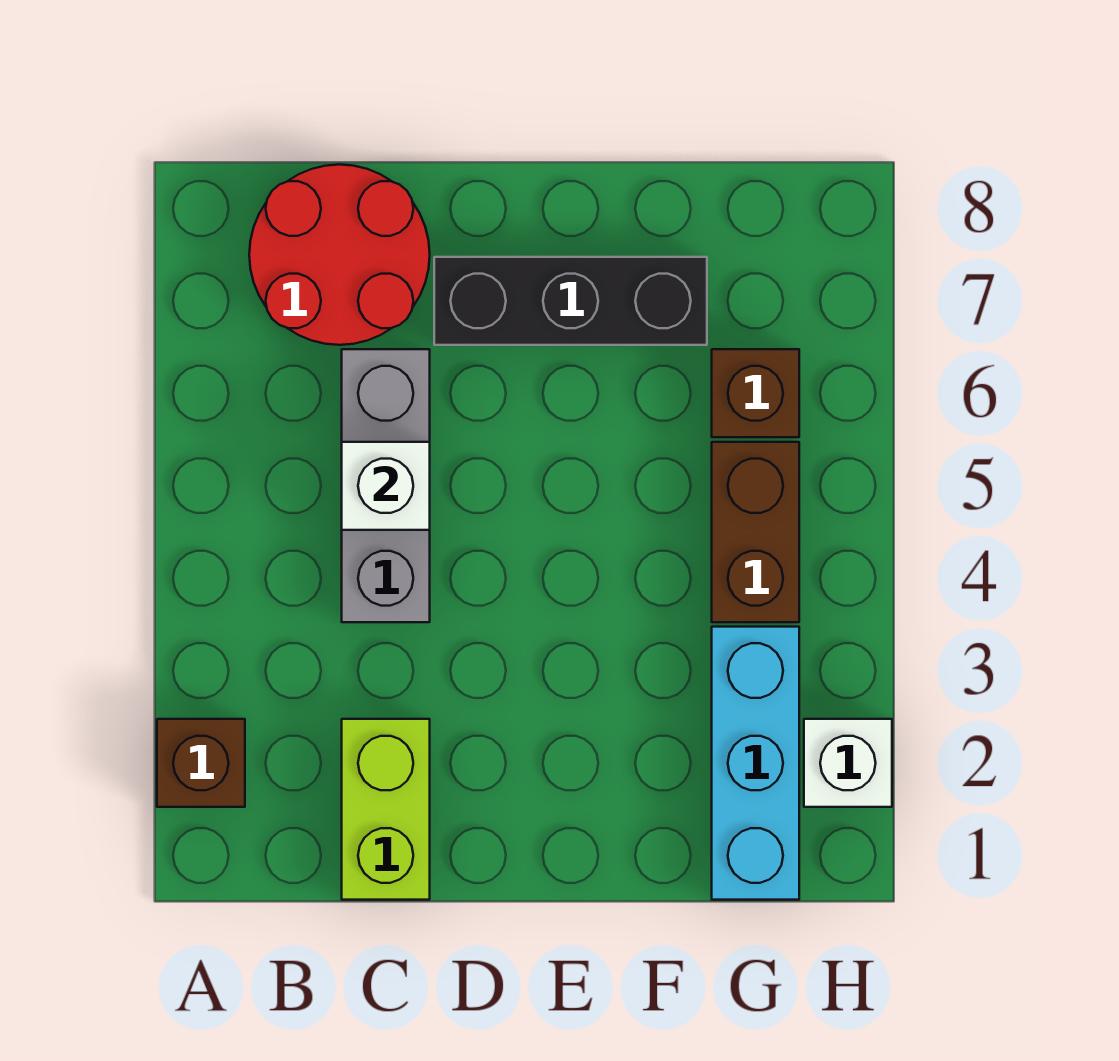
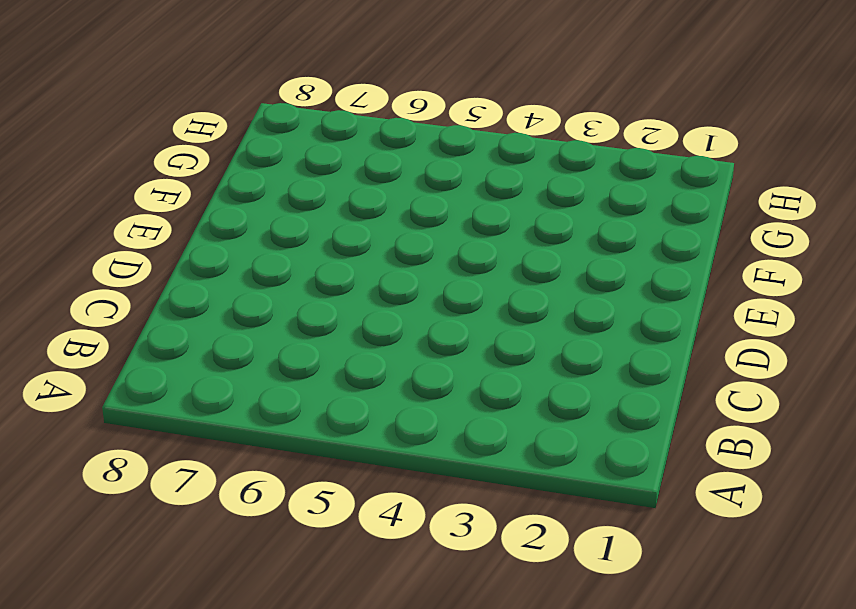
none -> brown 1x1 brick [157,719,245,807]
none -> red 2x2 round brick [249,165,430,345]

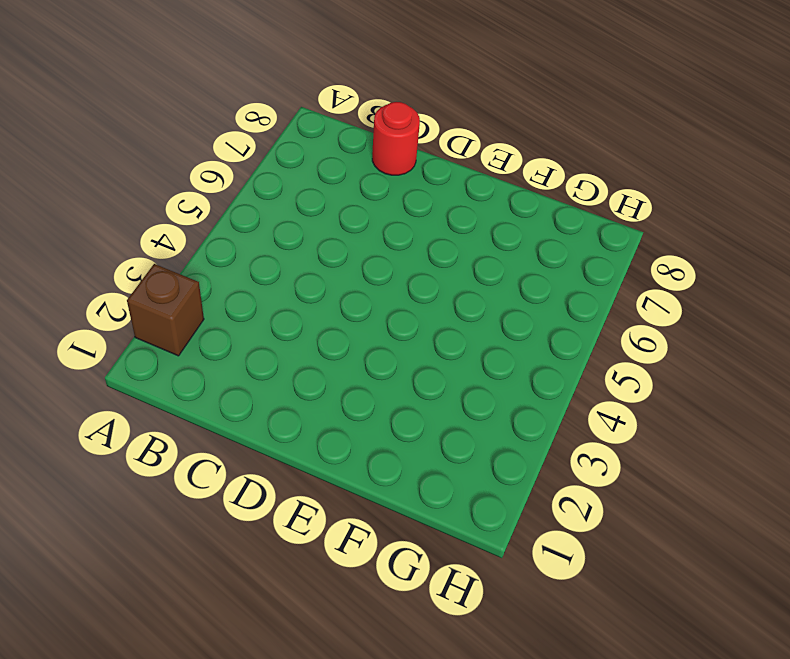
red 1x1 round brick [372,102,420,175] -> red 2x2 round brick [249,165,430,345]
none -> lime 1x2 brick [342,719,430,900]
none -> grey 1x3 brick [342,349,430,622]

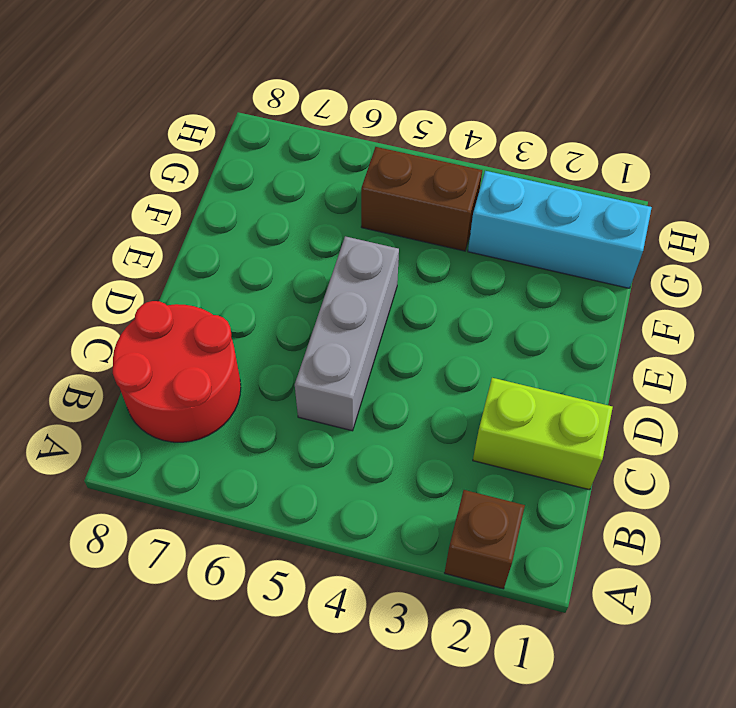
grey 1x3 brick [295,236,399,431] -> grey 1x3 brick turned to [342,349,430,622]
none -> black 1x3 brick [434,257,707,345]
none -> brown 1x1 brick [712,349,799,437]

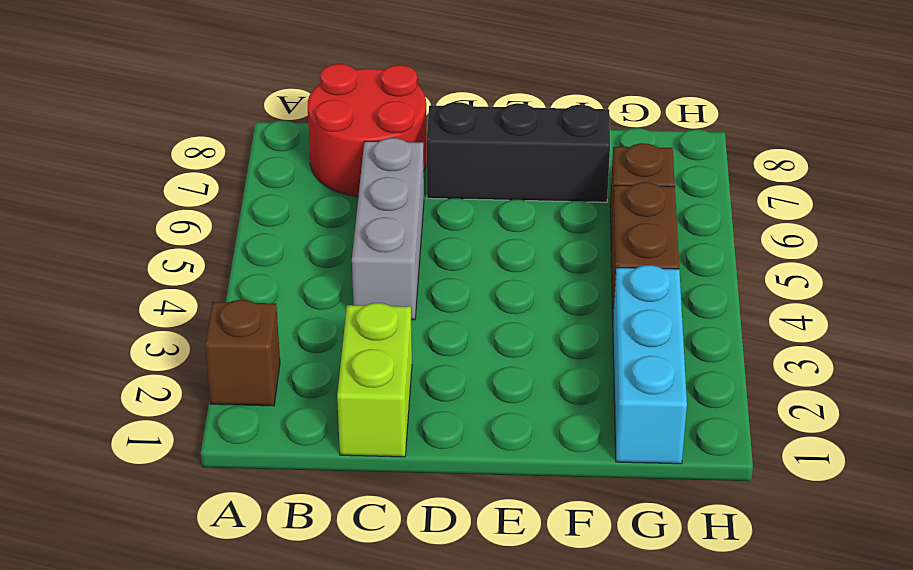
none -> white 1x1 brick [804,719,892,807]
none -> white 1x1 brick [342,442,430,530]

